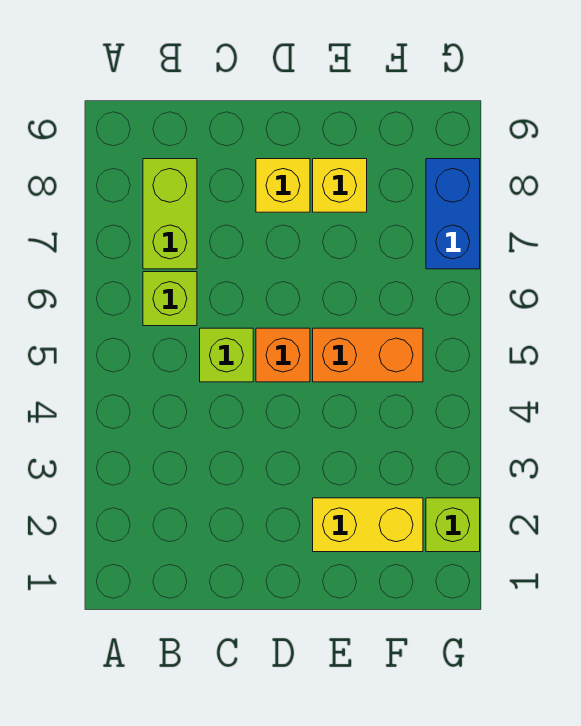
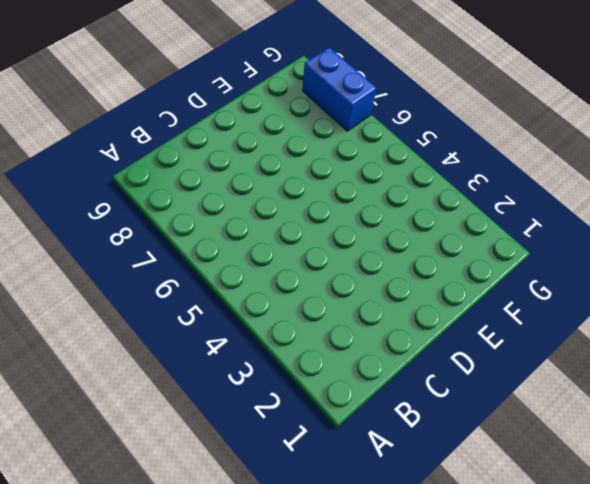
none -> lime 1x1 brick [143,272,197,326]
none -> lime 1x2 brick [143,159,197,269]

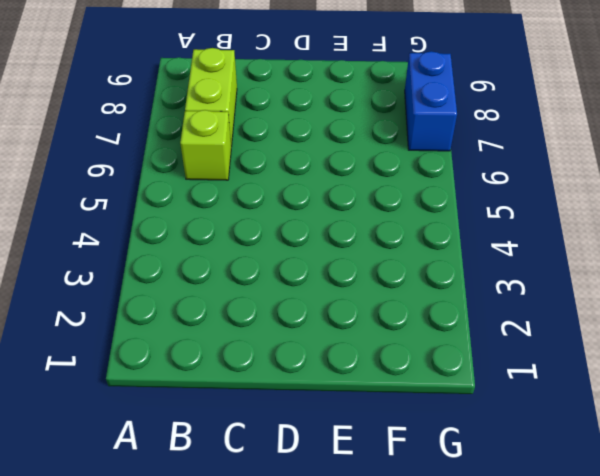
none -> lime 1x1 brick [200,328,253,382]
none -> orange 1x1 brick [256,328,310,382]

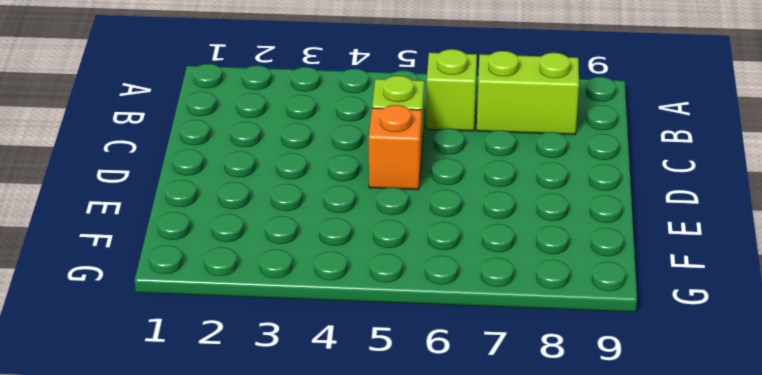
none -> yellow 1x1 brick [256,159,310,212]
none -> yellow 1x2 brick [313,498,423,552]

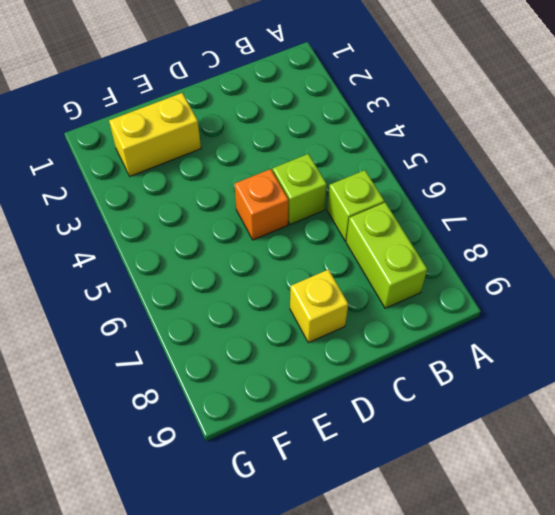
none -> orange 1x2 brick [313,328,423,382]
none -> yellow 1x1 brick [313,159,367,212]

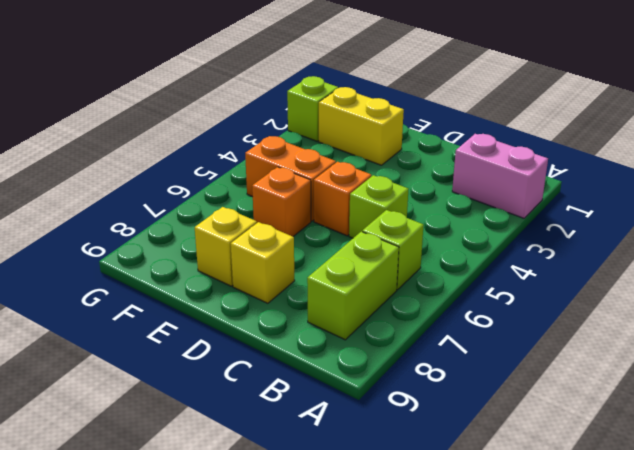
pink 1x2 brick [452,134,548,218] -> none
orange 1x1 brick [252,167,311,236] -> none
none -> blue 1x2 brick [426,159,480,269]

